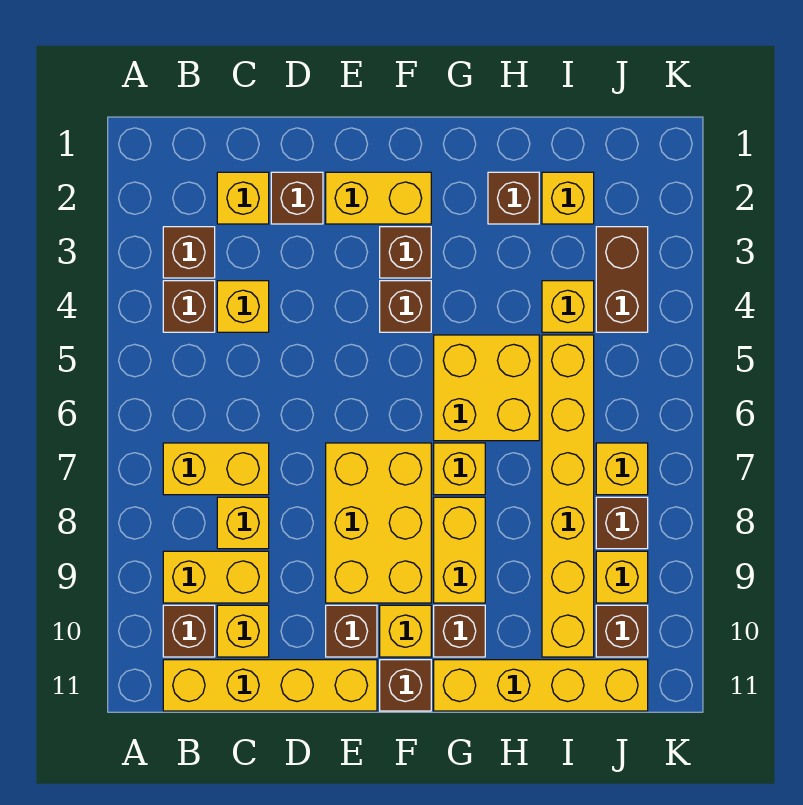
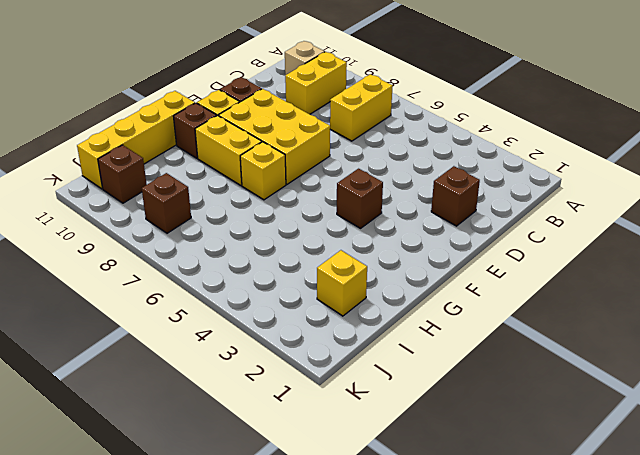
tan 1x1 brick [285,41,325,75] -> brown 1x1 brick [163,605,215,657]
none -> brown 1x1 brick [163,227,215,278]
none -> brown 1x1 brick [163,281,215,332]
none -> yellow 1x4 brick [163,660,377,711]
none -> yellow 1x1 brick [217,172,269,224]

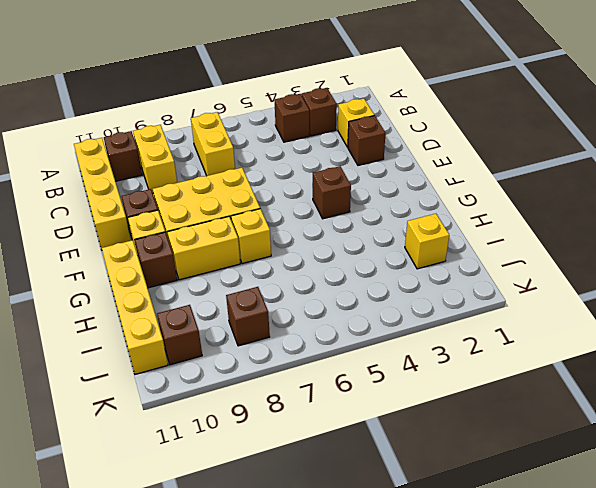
none -> yellow 1x1 brick [217,281,269,332]
none -> yellow 1x1 brick [217,497,269,549]
none -> yellow 1x1 brick [217,605,269,657]
none -> yellow 1x2 brick [326,172,431,224]

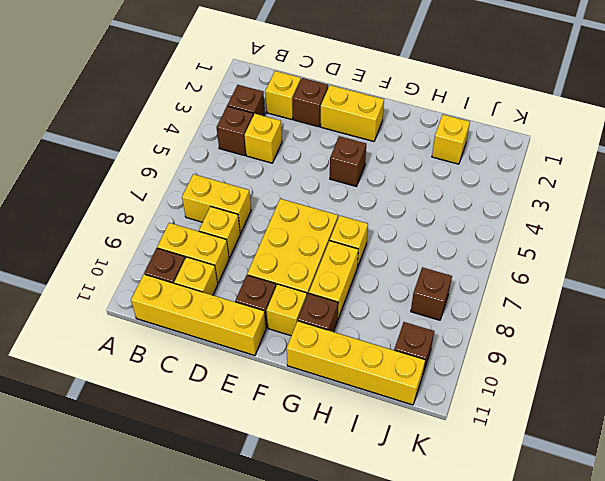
none -> brown 1x1 brick [380,227,431,278]
none -> brown 1x1 brick [380,660,431,711]
none -> yellow 2x2 brick [434,335,539,441]
none -> brown 1x1 brick [488,172,539,224]

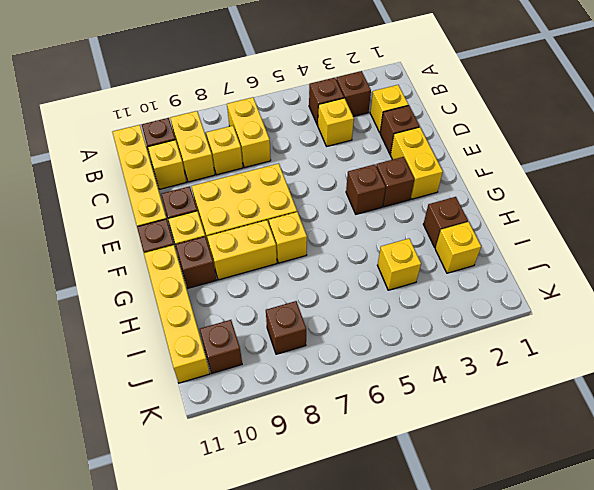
none -> yellow 2x2 brick [434,335,539,441]
none -> yellow 1x6 brick [542,335,594,657]
none -> brown 1x2 brick [596,227,648,332]
none -> yellow 1x1 brick [596,443,648,495]

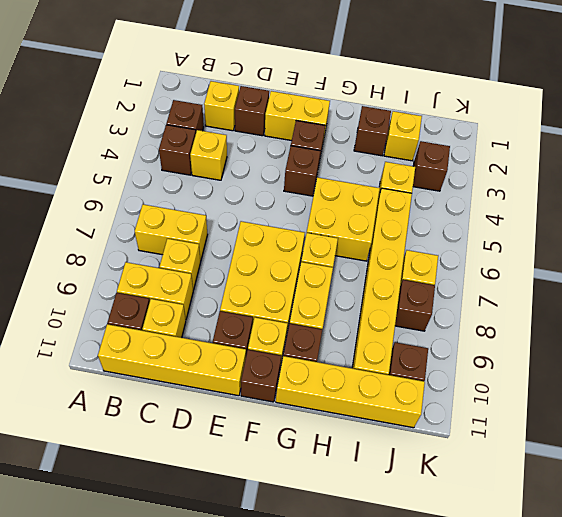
brown 1x1 brick [413,141,450,191] -> brown 1x2 brick [596,227,648,332]
none -> yellow 1x1 brick [596,551,648,603]

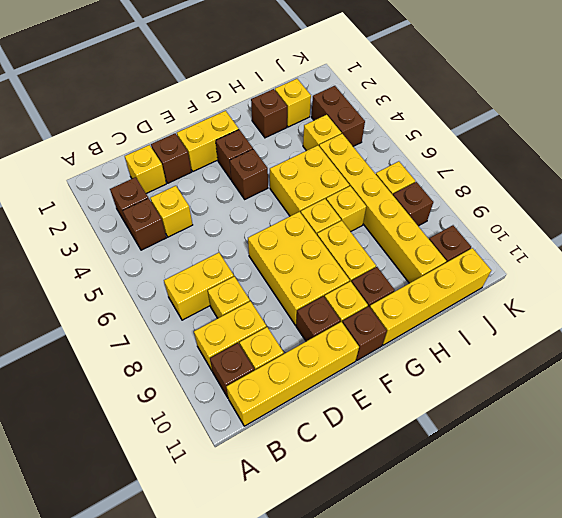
yellow 1x1 brick [326,186,366,232] -> yellow 1x1 brick moved to [596,551,648,603]

